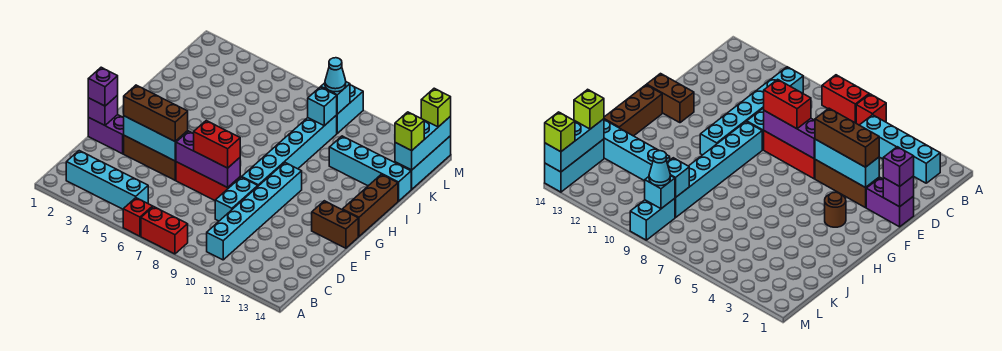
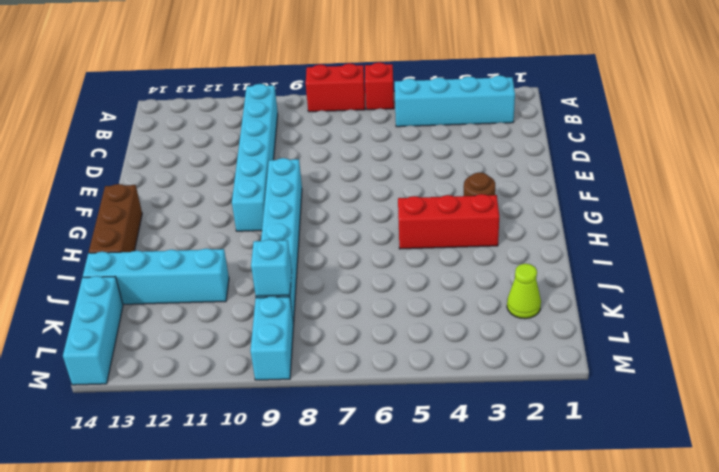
red 1x3 brick [398,194,499,249] -> red 1x3 brick moved to [176,162,240,200]
lime 1x1 cone [507,264,541,319] -> none
none -> cyan 1x2 brick [215,177,258,221]
none -> purple 1x2 brick [88,115,124,154]
none -> brown 1x3 brick [124,136,176,180]

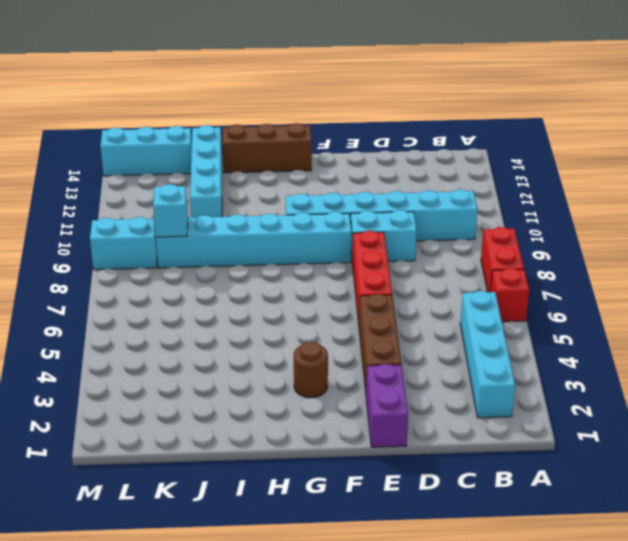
none -> brown 1x2 brick [312,201,358,248]
none -> purple 1x1 brick [88,95,118,125]
none -> cyan 1x3 brick [124,116,188,161]

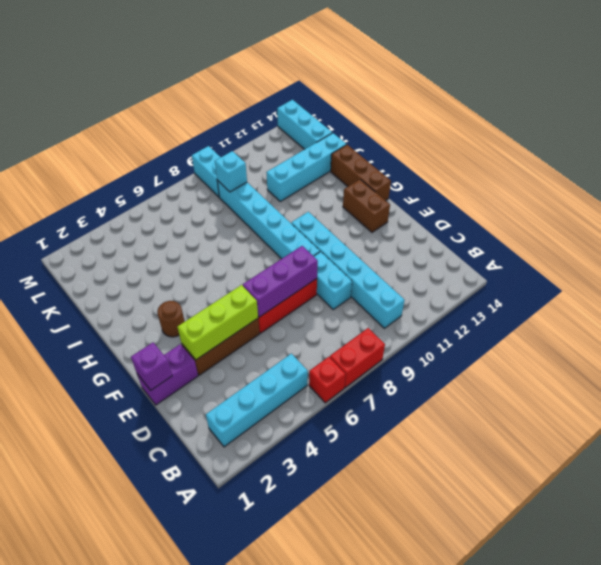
lime 1x3 brick [177,285,258,360] -> cyan 1x3 brick [124,116,188,161]
brown 1x2 brick [343,179,390,232] -> brown 1x2 brick turned to [312,201,358,248]
none -> cyan 1x3 brick [395,116,451,170]
none -> cyan 1x1 brick [321,82,350,114]
none -> purple 1x1 brick [88,67,118,106]

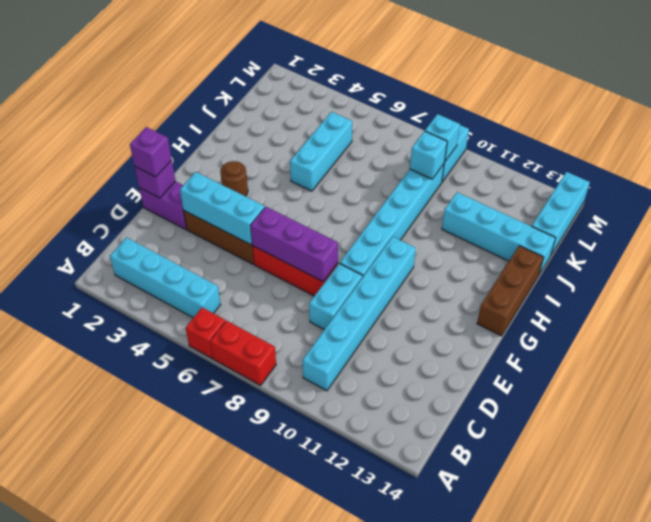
cyan 1x3 brick [290,112,352,191] -> cyan 1x3 brick moved to [395,116,451,170]
none -> brown 1x2 brick [312,201,358,248]
none -> brown 1x3 brick [124,85,188,141]
none -> red 1x2 brick [193,121,240,168]

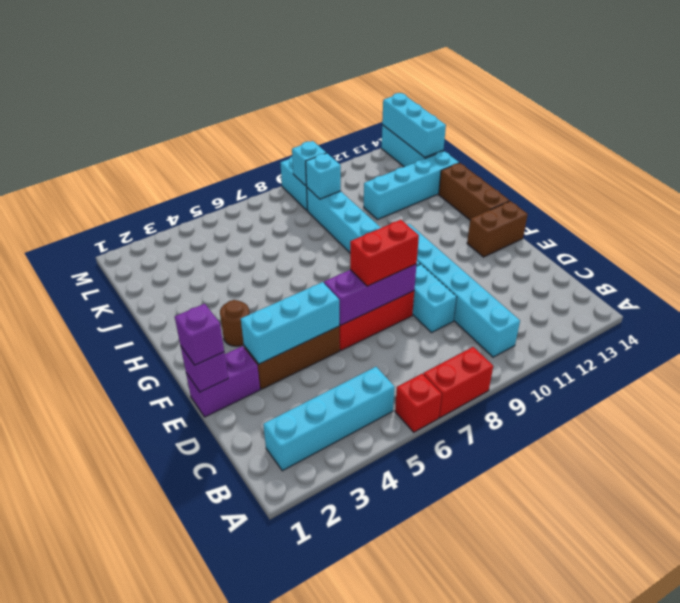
none -> brown 1x3 brick [124,85,188,141]
none -> lime 1x1 brick [395,112,424,151]
none -> cyan 1x1 cone [325,58,346,92]

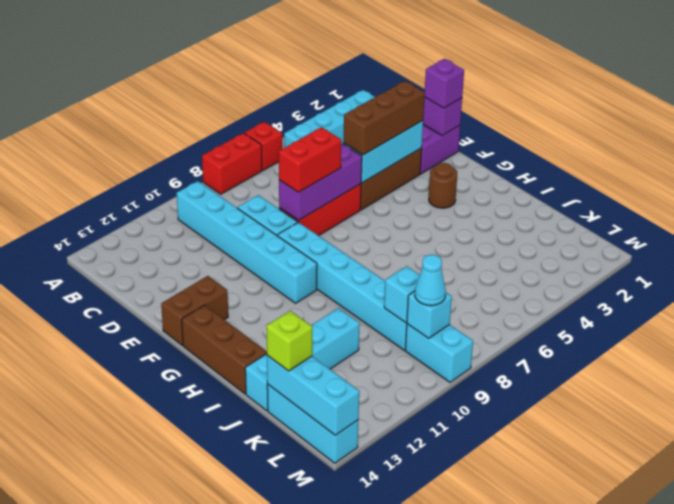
none -> lime 1x1 brick [421,88,451,127]

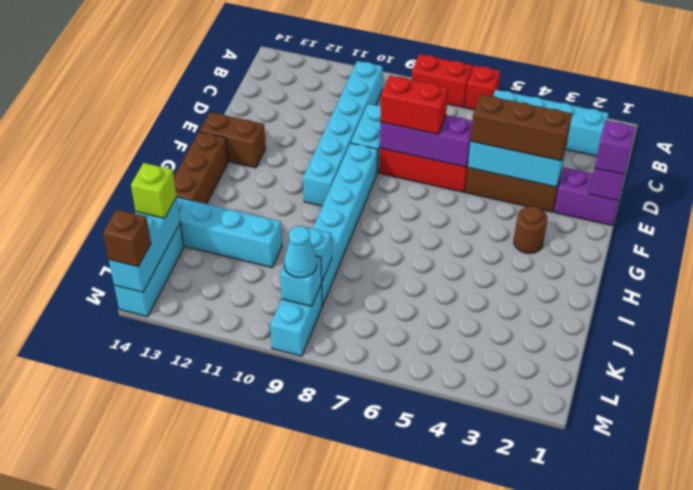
brown 1x1 brick [103,210,151,267] -> lime 1x1 brick [421,88,451,127]

